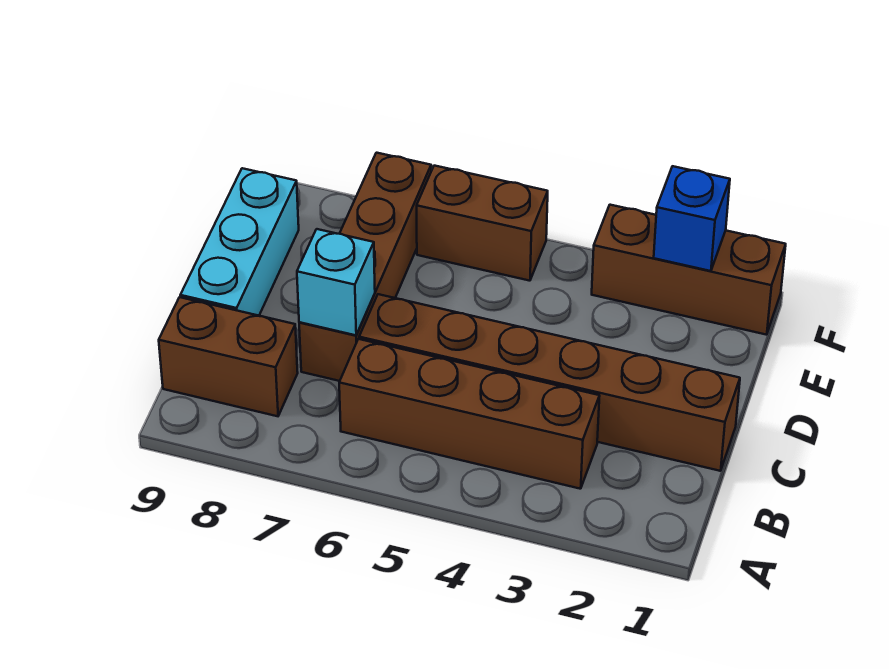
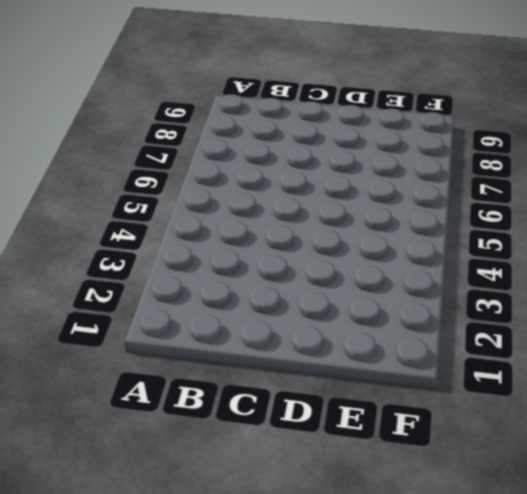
none -> brown 1x4 brick [339,339,600,489]
none -> brown 1x2 brick [159,297,298,416]

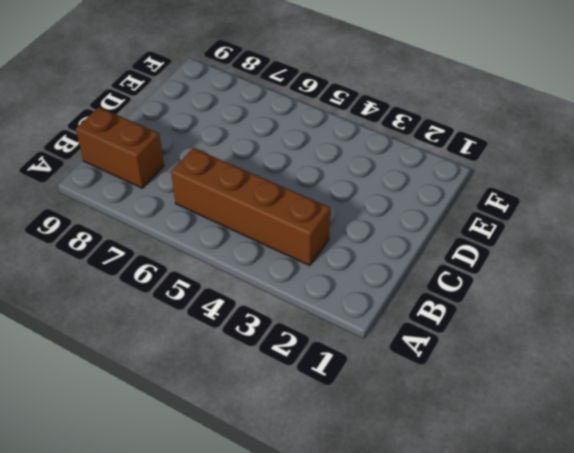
none -> brown 1x6 brick [359,294,740,471]
none -> brown 1x4 brick [299,153,431,381]

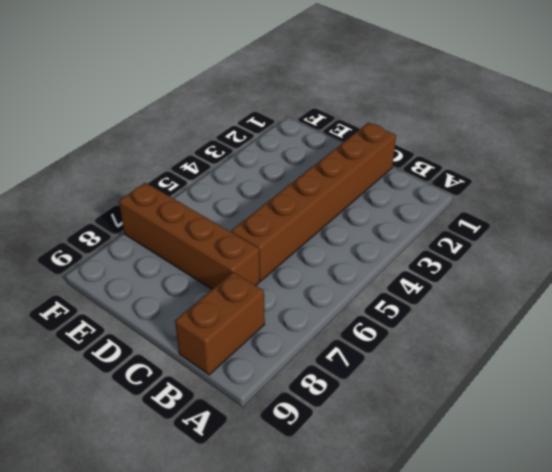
none -> brown 1x4 brick [339,339,600,489]
none -> cyan 1x3 brick [180,168,299,316]

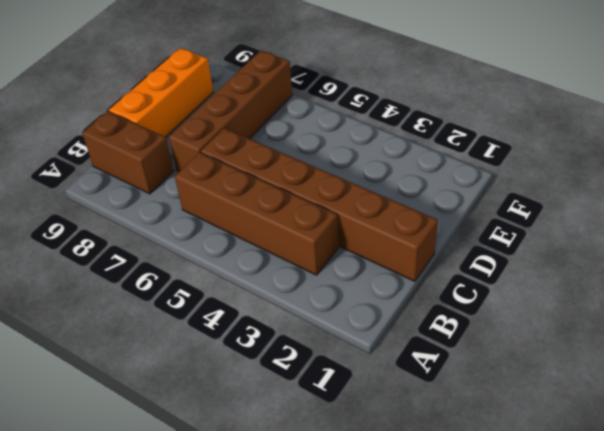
orange 1x3 brick [109,48,213,137] -> cyan 1x3 brick [180,168,299,316]
none -> brown 1x3 brick [592,205,786,335]
none -> brown 1x2 brick [417,166,548,281]

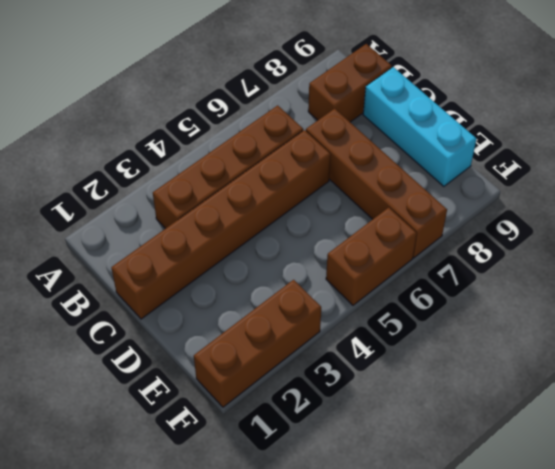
none -> cyan 1x1 brick [297,229,375,335]
none -> blue 1x1 brick [654,166,730,271]

